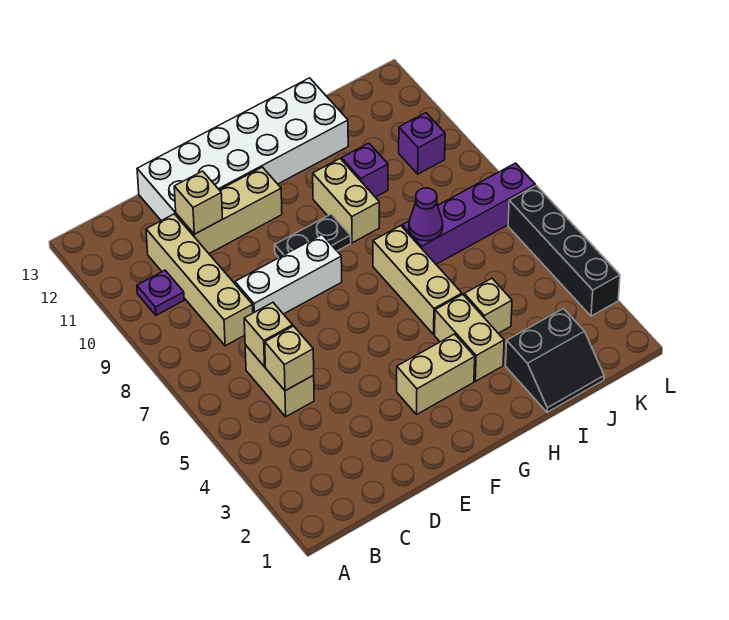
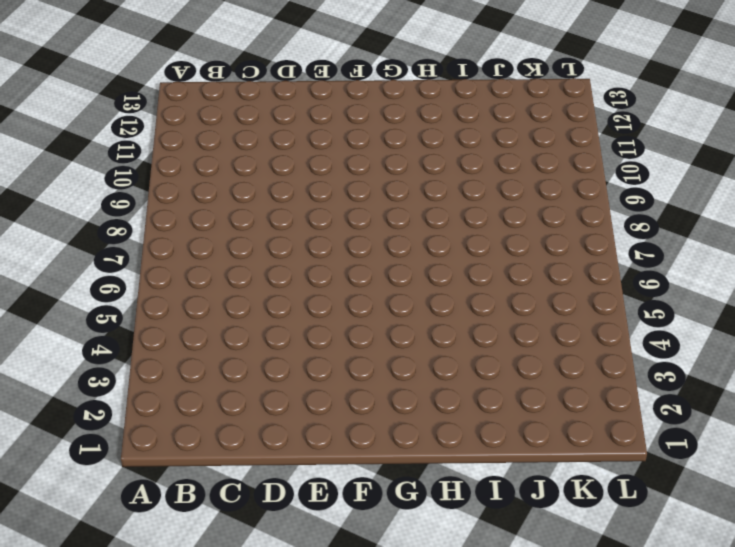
none -> purple 1x1 plate [137,270,184,315]
none -> tan 1x2 brick [245,345,314,417]
none -> tan 1x4 brick [146,214,253,346]

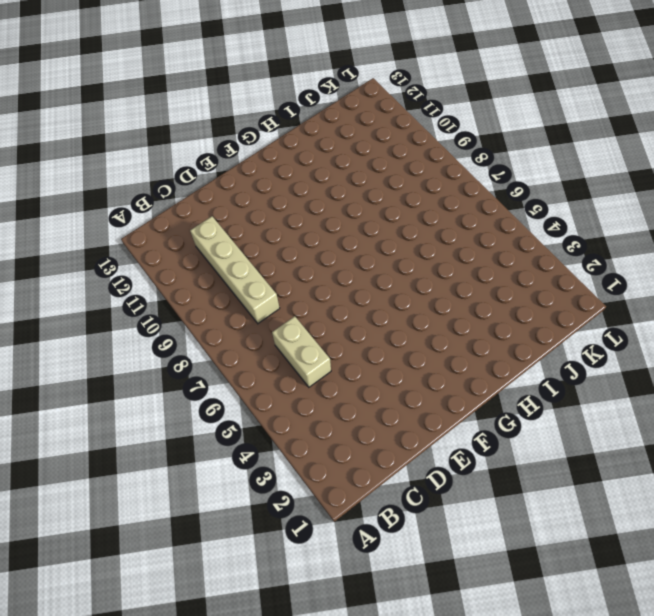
none -> purple 1x1 plate [137,270,184,315]
none -> white 1x3 brick [235,235,342,314]
none -> tan 1x3 brick [176,167,282,253]

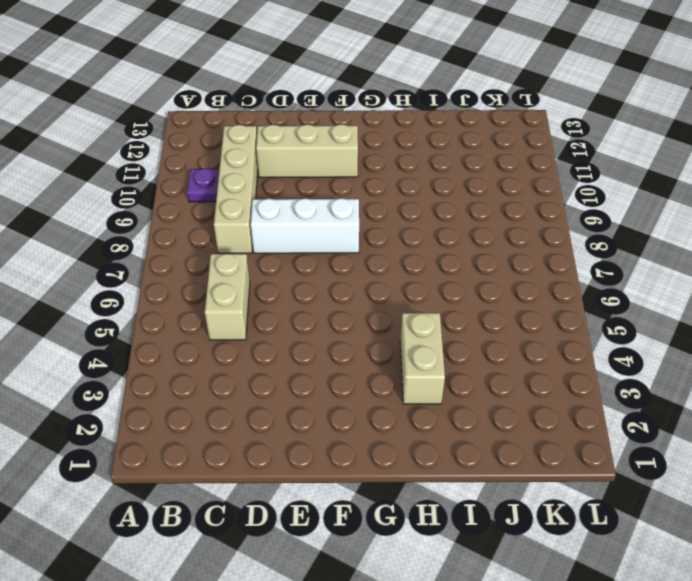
none -> white 2x6 brick [137,78,348,221]
none -> tan 1x2 brick [397,334,475,415]
none -> black 1x2 plate [275,214,351,257]

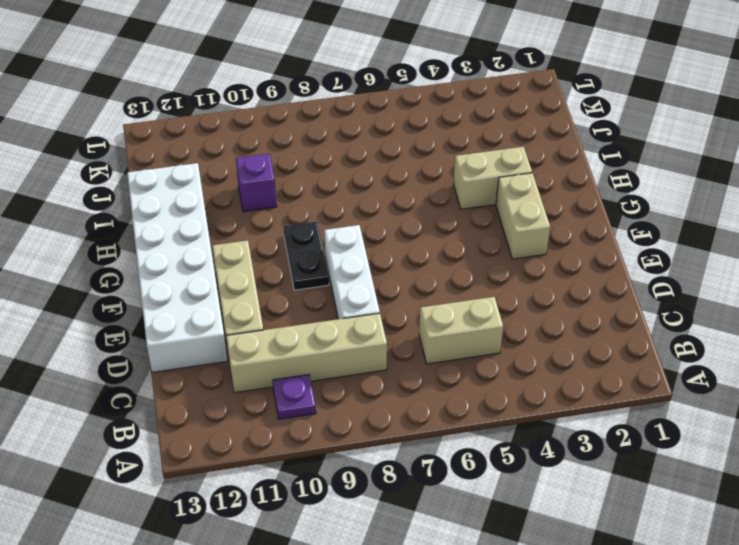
none -> tan 1x3 brick [373,226,462,334]
none -> tan 1x2 brick [313,159,379,243]
none -> black 2x2 slope [506,309,604,412]

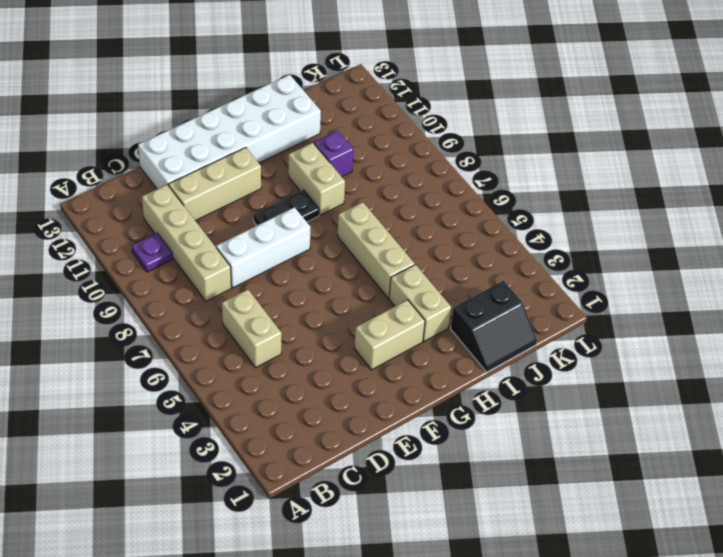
none -> tan 1x1 brick [464,278,512,333]
none -> purple 1x4 brick [402,163,535,264]
none -> purple 1x1 brick [399,113,445,174]

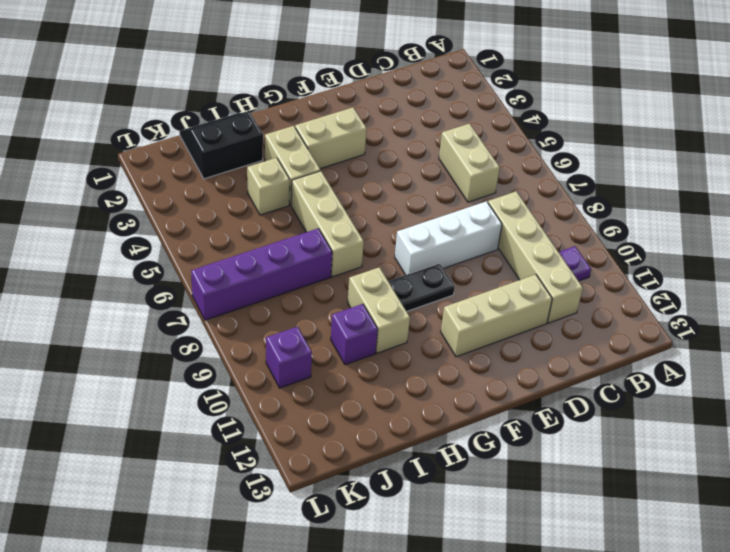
none -> white 2x6 brick [137,78,348,221]
none -> black 1x4 brick [508,185,620,316]
none -> tan 1x1 brick [265,326,314,391]

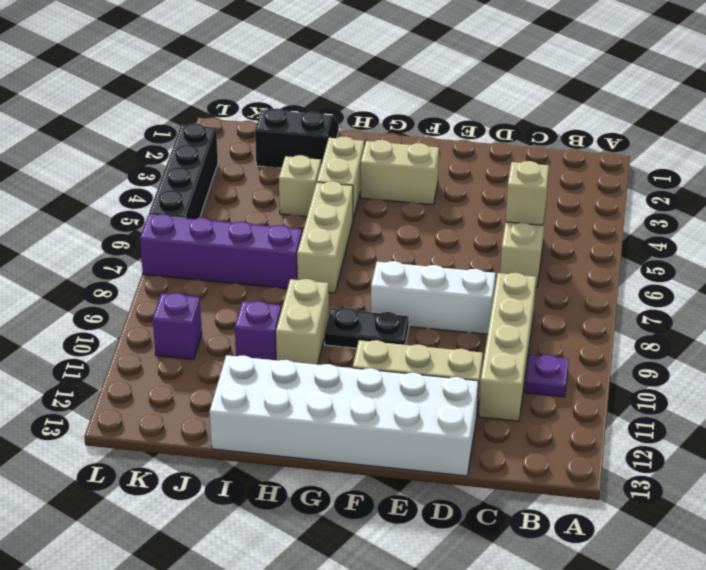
none -> tan 1x1 brick [244,303,293,367]
none -> tan 1x1 brick [174,171,223,234]
none -> purple 1x1 cone [409,188,443,241]

